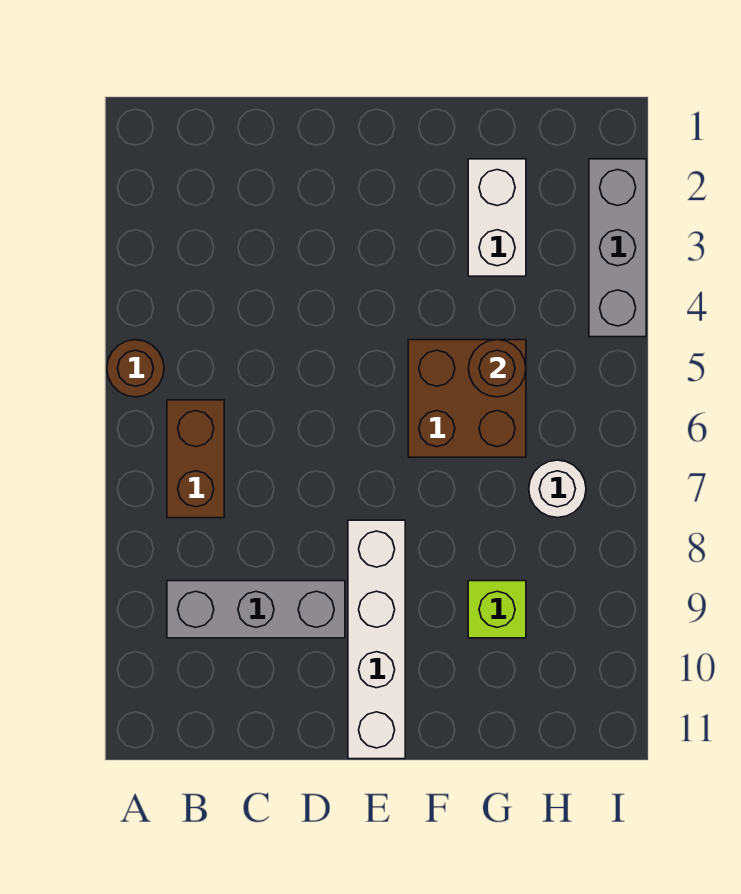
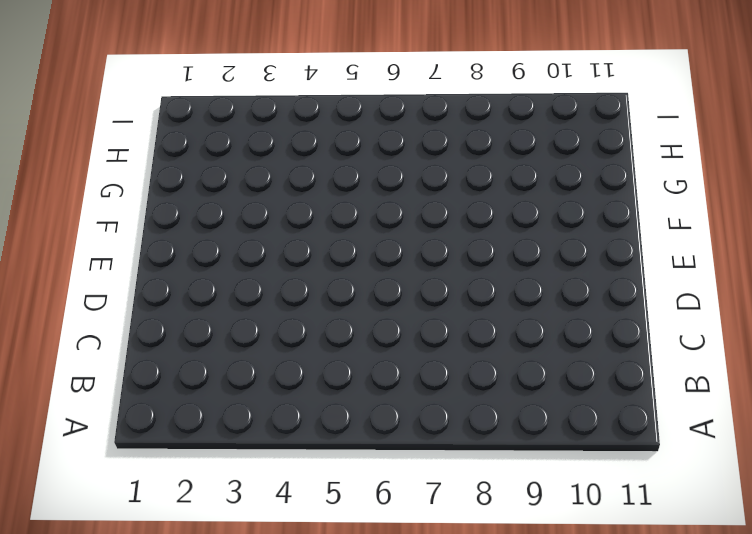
none -> brown 1x1 round brick [107,340,164,397]
none -> brown 1x2 brick [167,400,224,518]

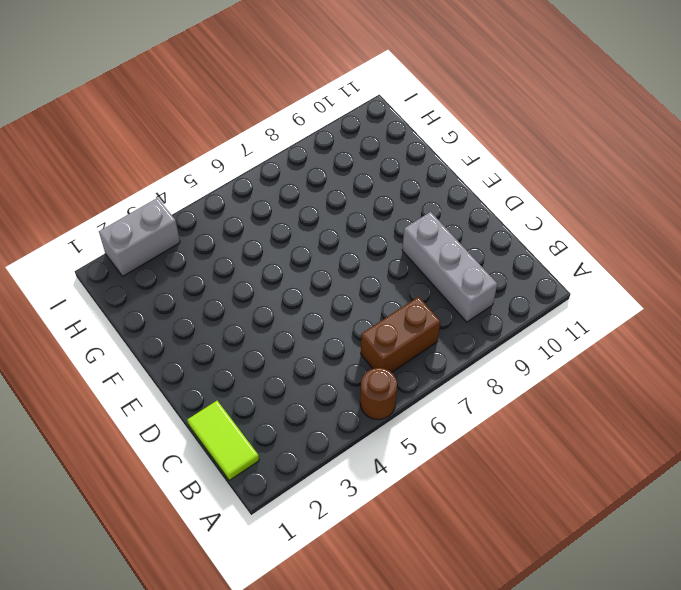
lime 1x2 tile [187,401,259,481] -> none
grey 1x2 brick [99,198,180,276] -> grey 1x3 brick [589,159,646,337]
none -> white 1x4 brick [348,520,405,759]
none -> brown 2x2 brick [408,340,526,457]

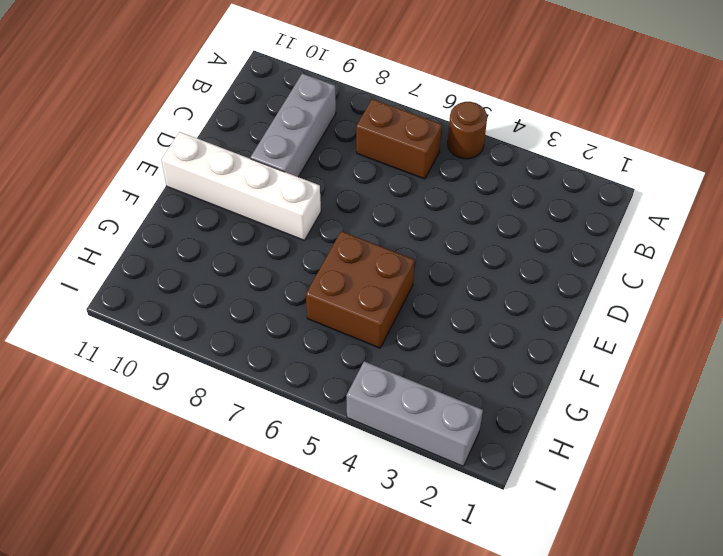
none -> white 1x2 brick [468,159,526,276]
none -> lime 1x1 brick [468,581,526,638]

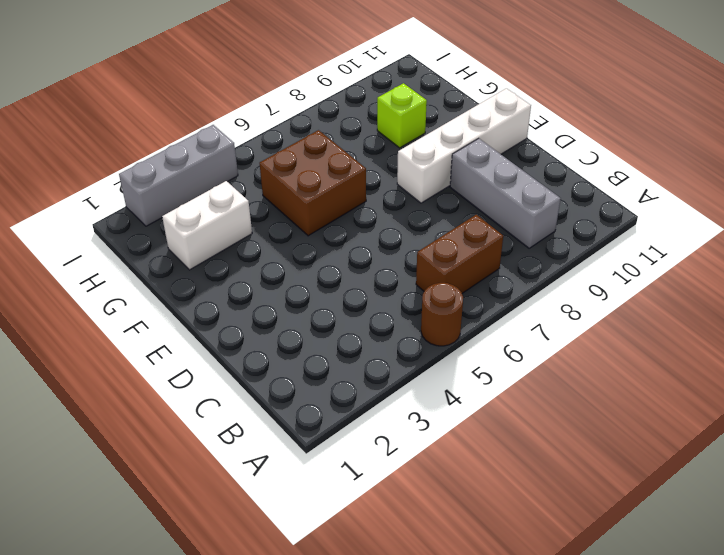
none -> white 1x1 round brick [529,460,586,518]
none -> brown 1x1 round brick [469,340,526,397]

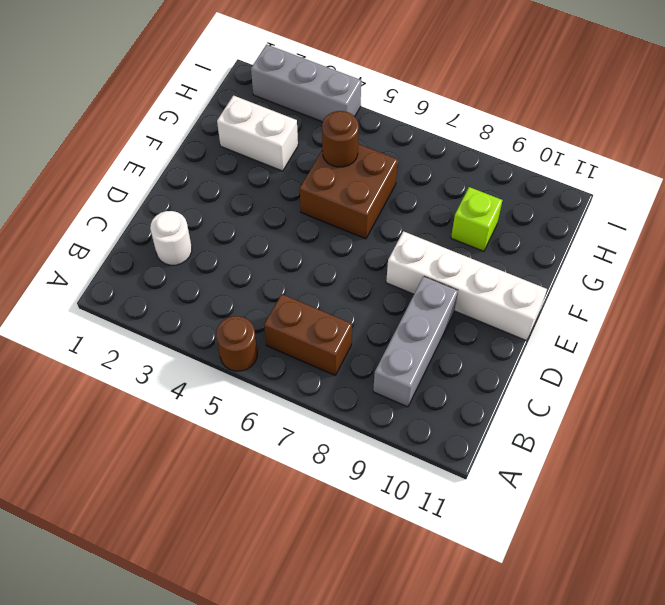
white 1x1 round brick [150,211,192,265] -> white 1x1 round brick moved to [529,460,586,518]

